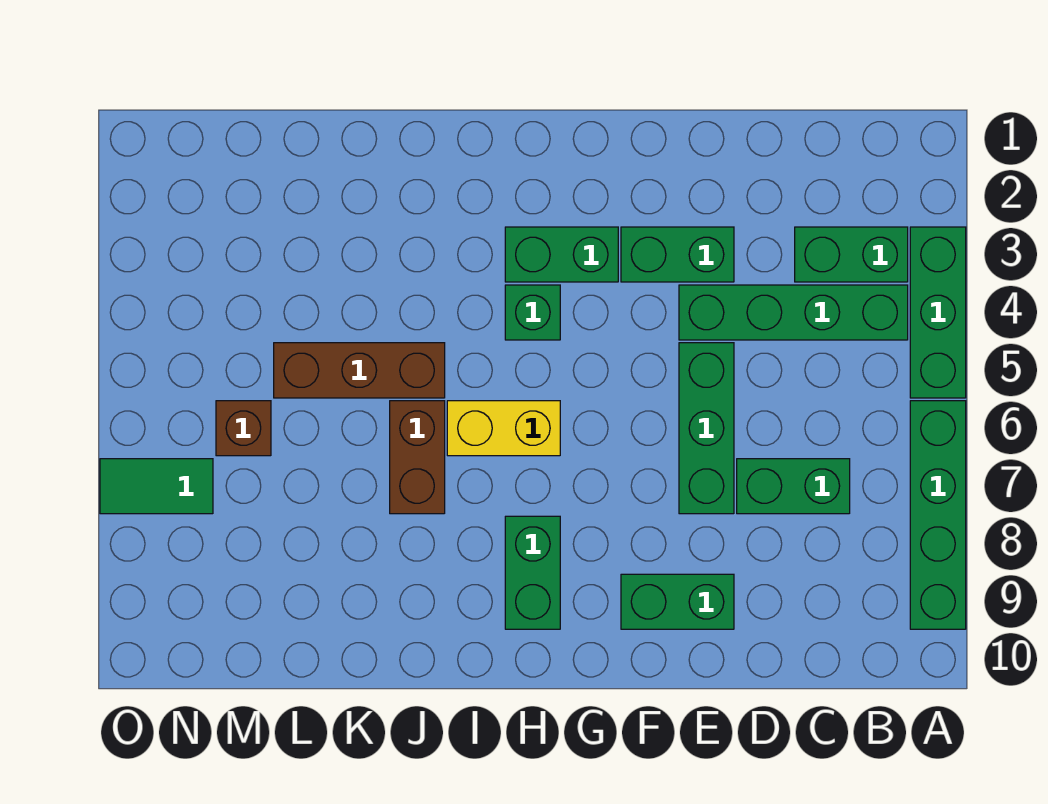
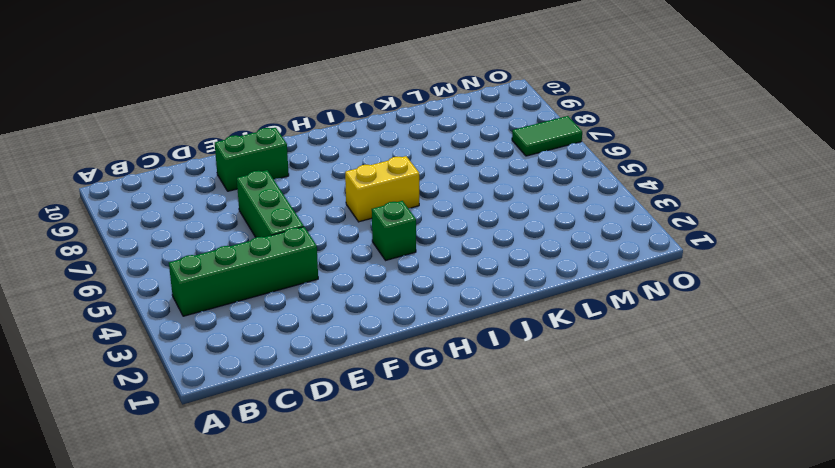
none -> green 1x3 brick [910,227,966,398]
none -> green 1x4 brick [910,401,966,629]
none -> green 1x2 brick [795,227,908,282]

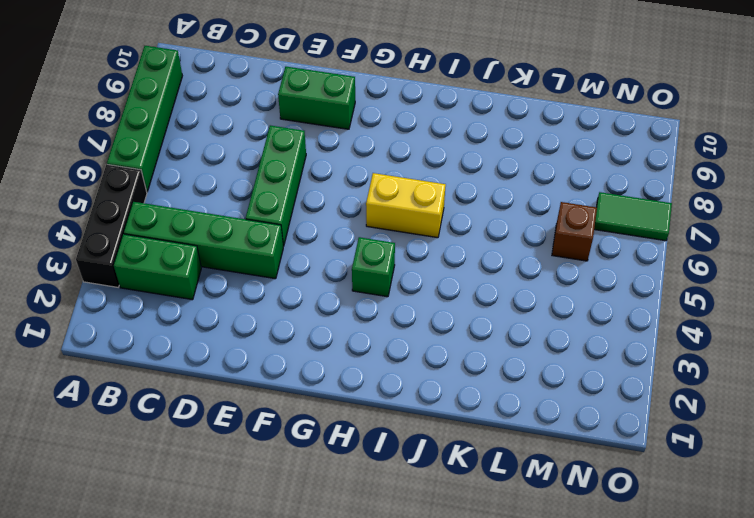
black 1x3 brick [76,164,147,287] -> green 1x3 brick [910,227,966,398]
none -> green 1x2 brick [737,459,850,514]
none -> green 1x2 brick [621,227,734,282]
none -> green 1x2 brick [505,227,618,282]

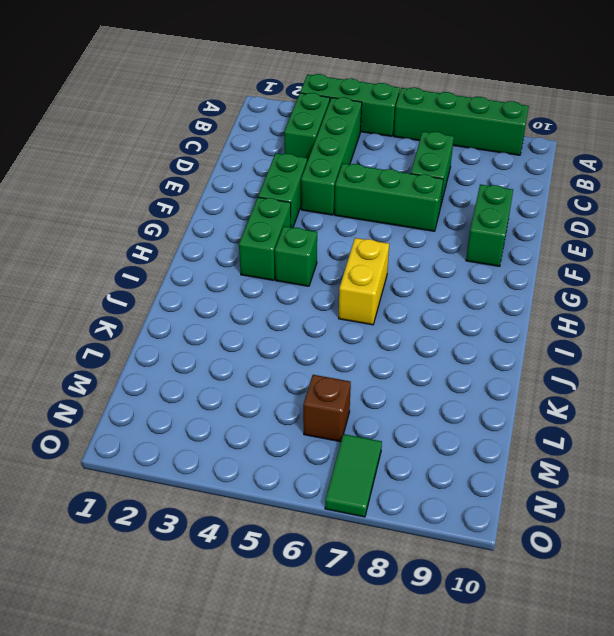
none -> green 1x2 brick [505,516,560,629]
none -> brown 1x3 brick [274,343,445,398]
none -> brown 1x2 brick [390,401,445,514]

